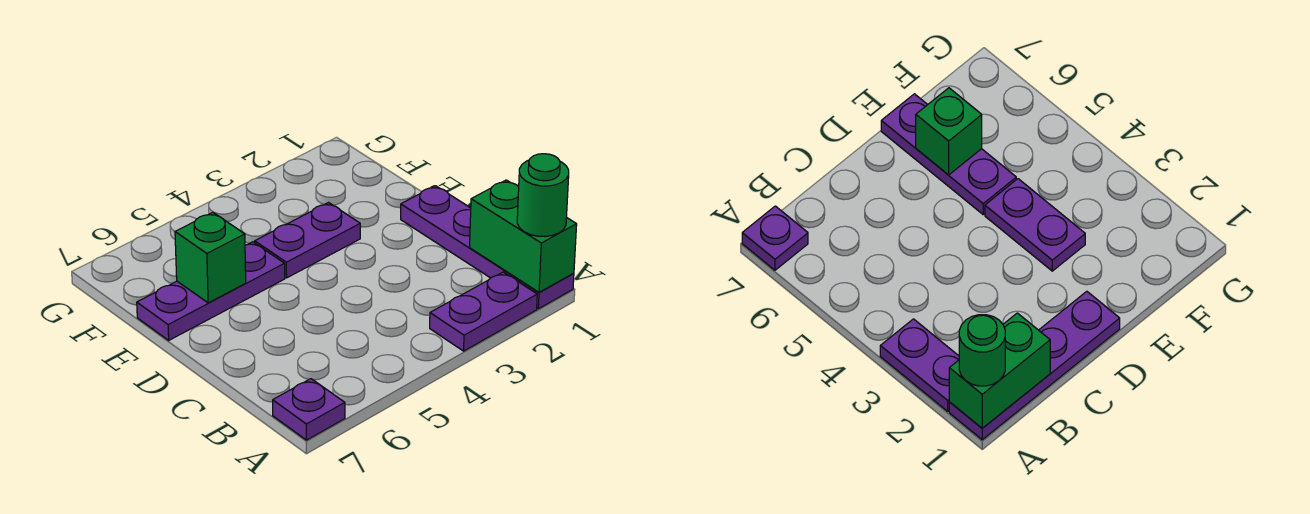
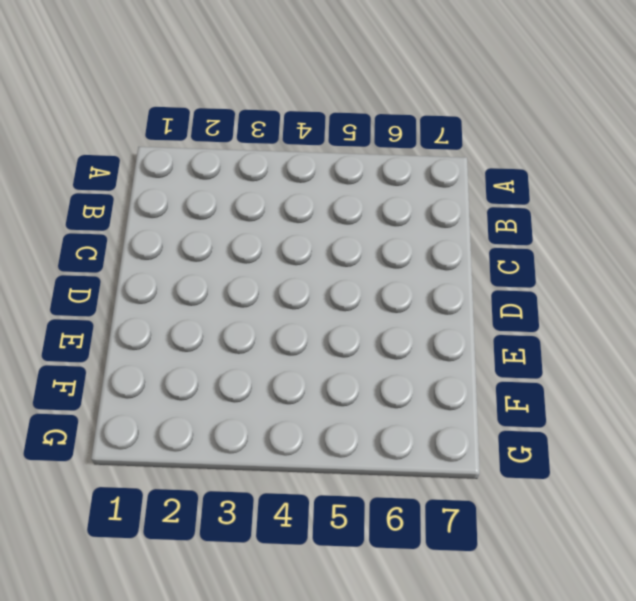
none -> purple 1x4 plate [401,186,574,309]
none -> purple 1x2 plate [430,272,537,351]

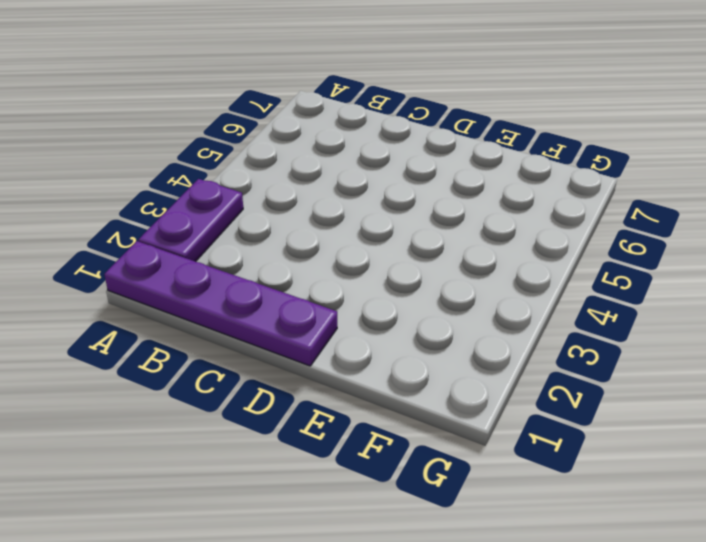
none -> purple 1x1 plate [273,379,345,440]
none -> purple 1x2 plate [255,203,360,278]

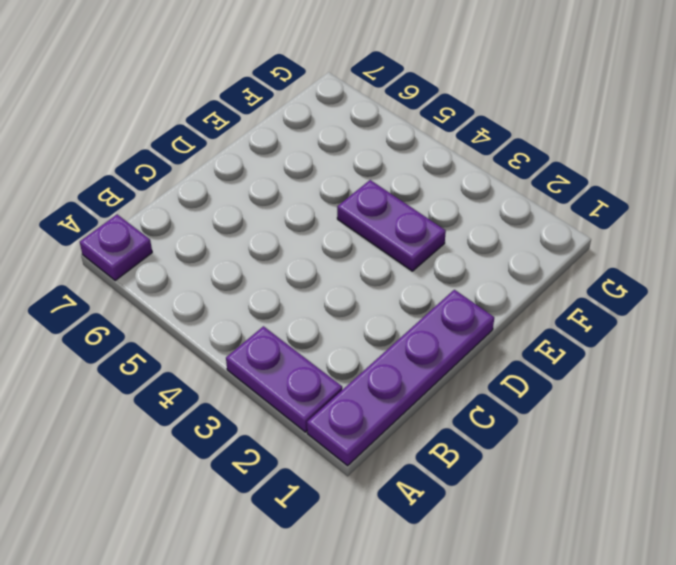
none -> purple 1x3 plate [137,242,285,340]
none -> green 1x2 brick [470,180,577,292]

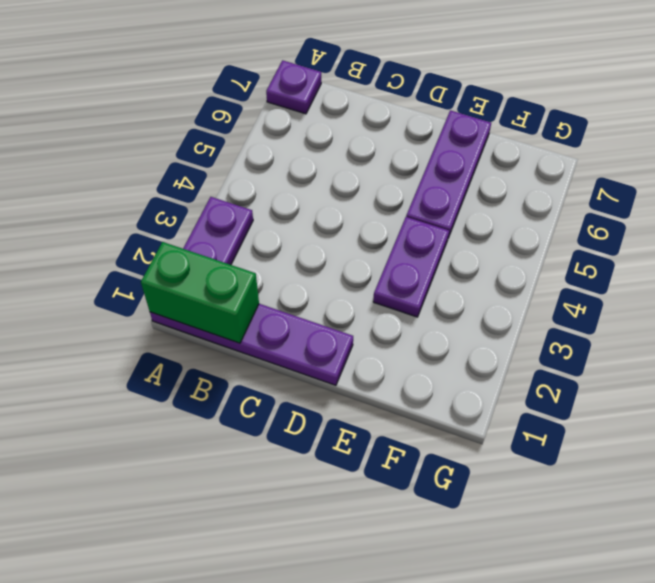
none -> green 1x1 brick [175,212,246,303]
none -> green 1x1 round brick [517,154,569,237]

